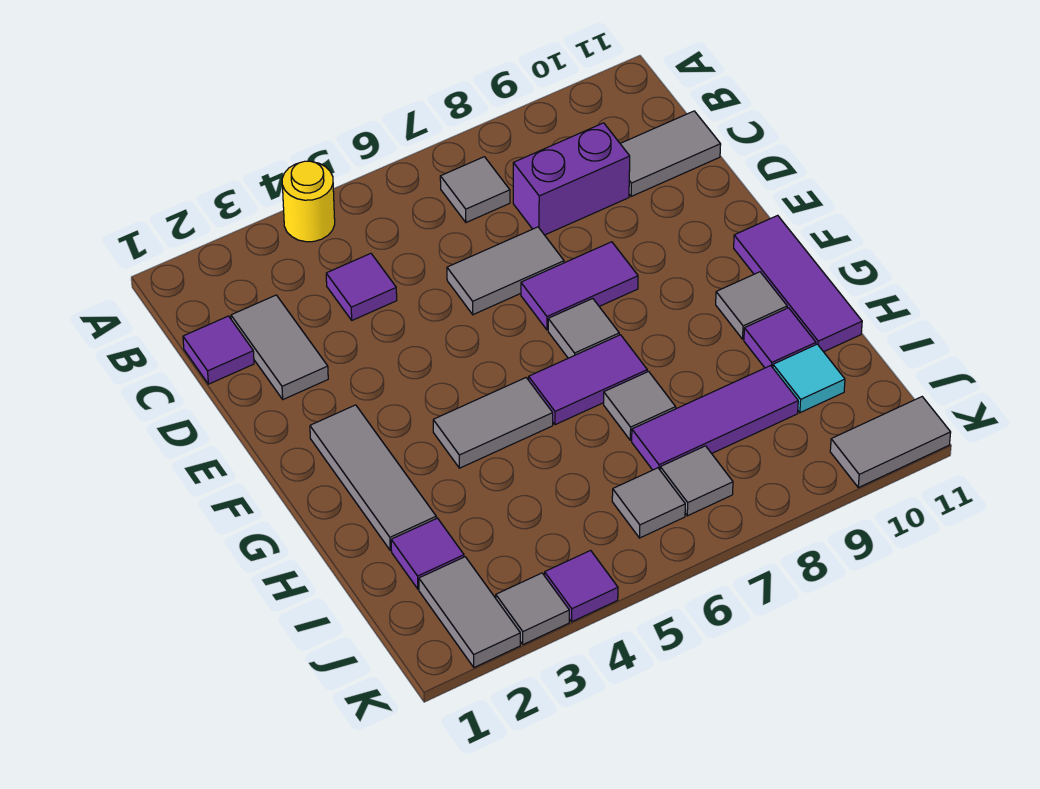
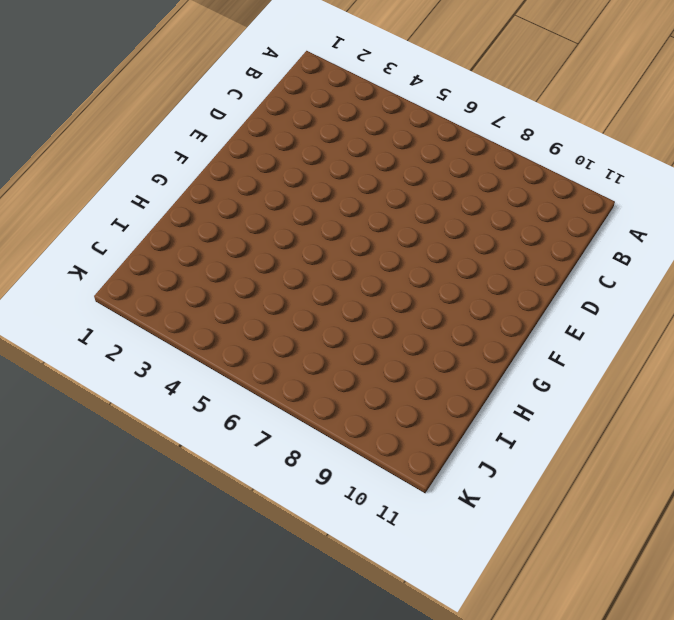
none -> yellow 1x1 round brick [282,161,335,242]
none -> grey 1x1 tile [440,157,510,222]
none -> purple 1x1 tile [183,316,254,384]

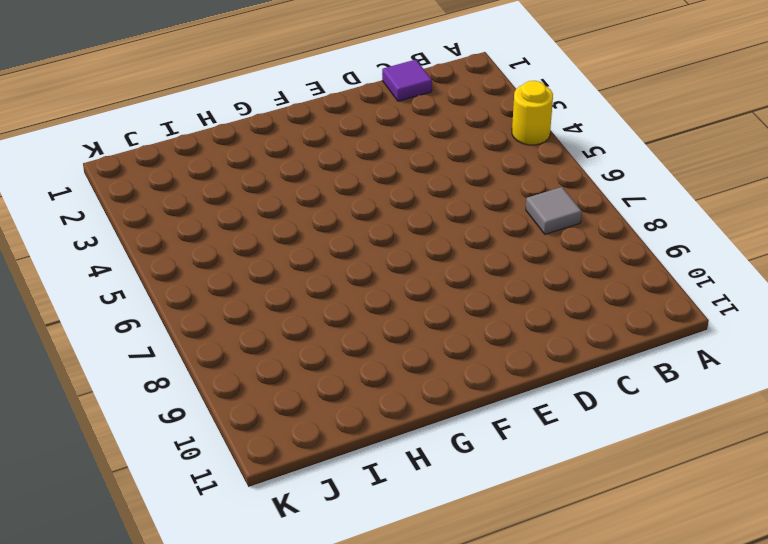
none -> grey 1x2 tile [231,295,328,399]
none -> purple 1x1 tile [326,253,397,320]
none -> purple 1x2 brick [513,123,630,235]

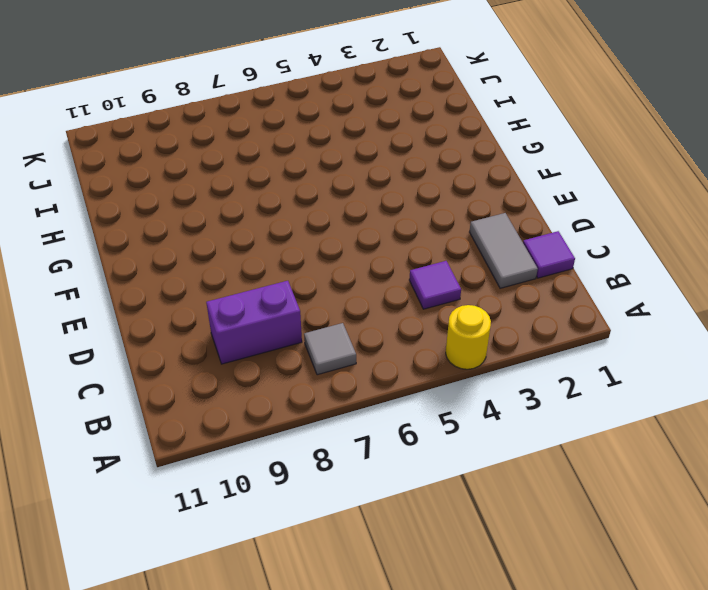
none -> grey 1x2 tile [620,111,721,197]
none -> grey 1x2 tile [447,227,564,315]
none -> purple 1x2 tile [521,242,638,330]

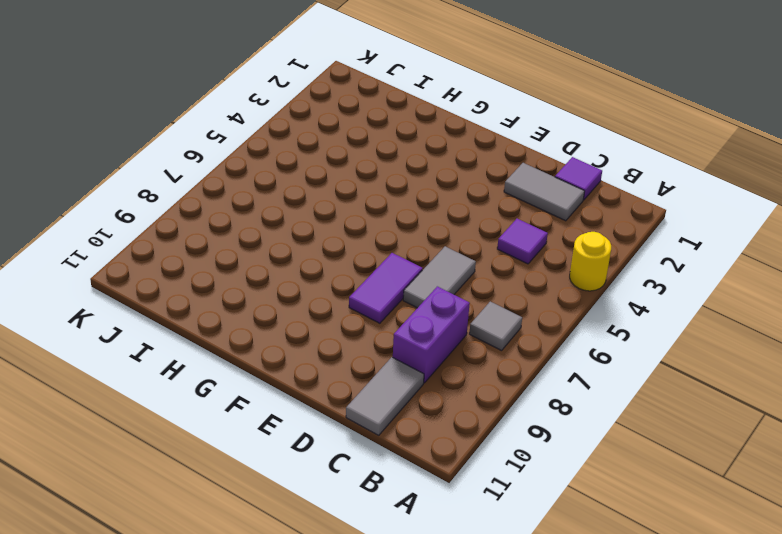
none -> grey 1x3 tile [310,405,436,550]
none -> grey 1x1 tile [548,299,619,358]
none -> purple 1x3 tile [734,215,862,352]

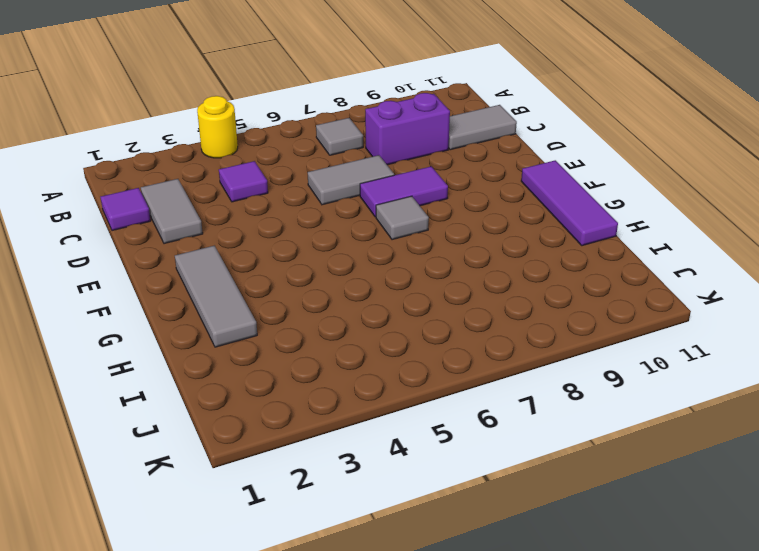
none -> grey 1x2 tile [433,378,553,468]
none -> purple 1x2 tile [529,335,647,425]
none -> grey 1x1 tile [716,272,787,339]

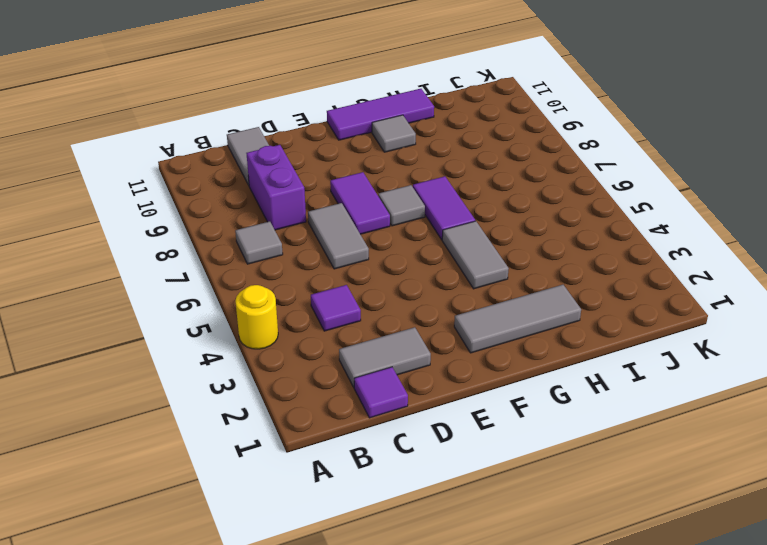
none -> grey 1x1 tile [604,372,676,440]
none -> purple 1x1 tile [744,308,816,368]
none -> purple 1x1 tile [391,518,464,589]

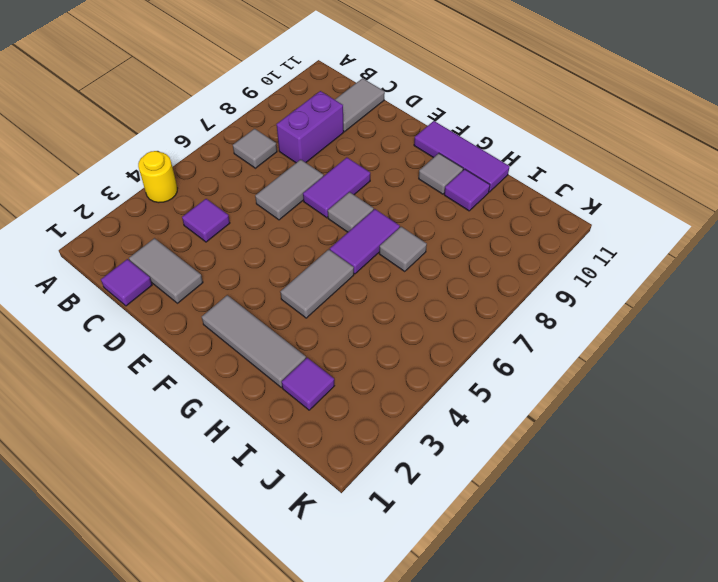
none -> purple 1x3 tile [632,366,798,470]
none -> cyan 1x1 tile [773,344,845,413]
none -> grey 1x2 tile [419,557,520,667]

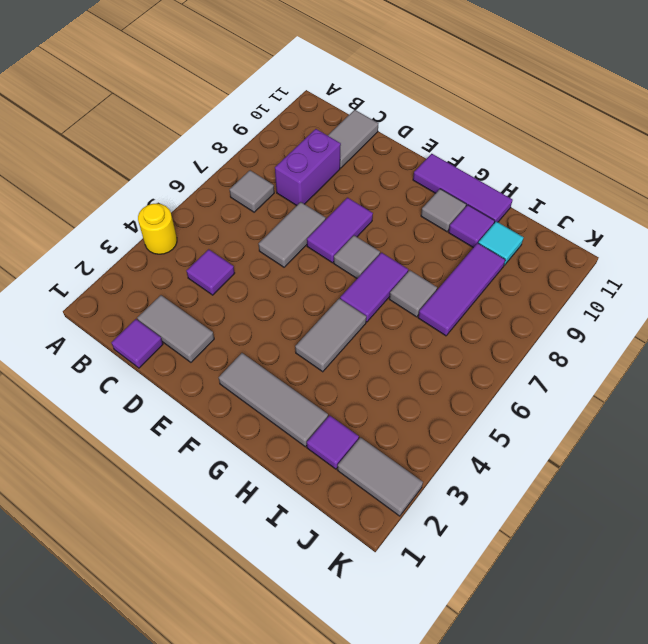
none -> grey 1x1 tile [612,468,685,538]
none -> grey 1x1 tile [660,446,733,516]
none -> grey 1x1 tile [496,573,569,645]

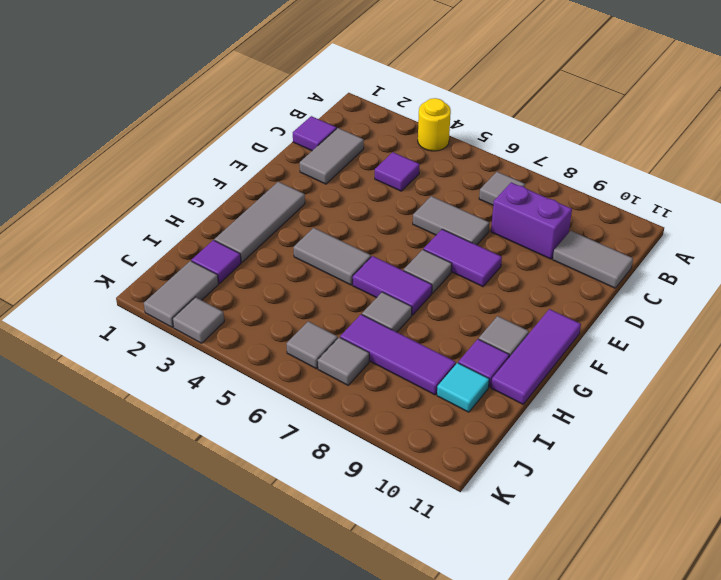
none -> purple 1x1 tile [545,550,618,622]
none -> grey 1x2 tile [830,397,951,488]

